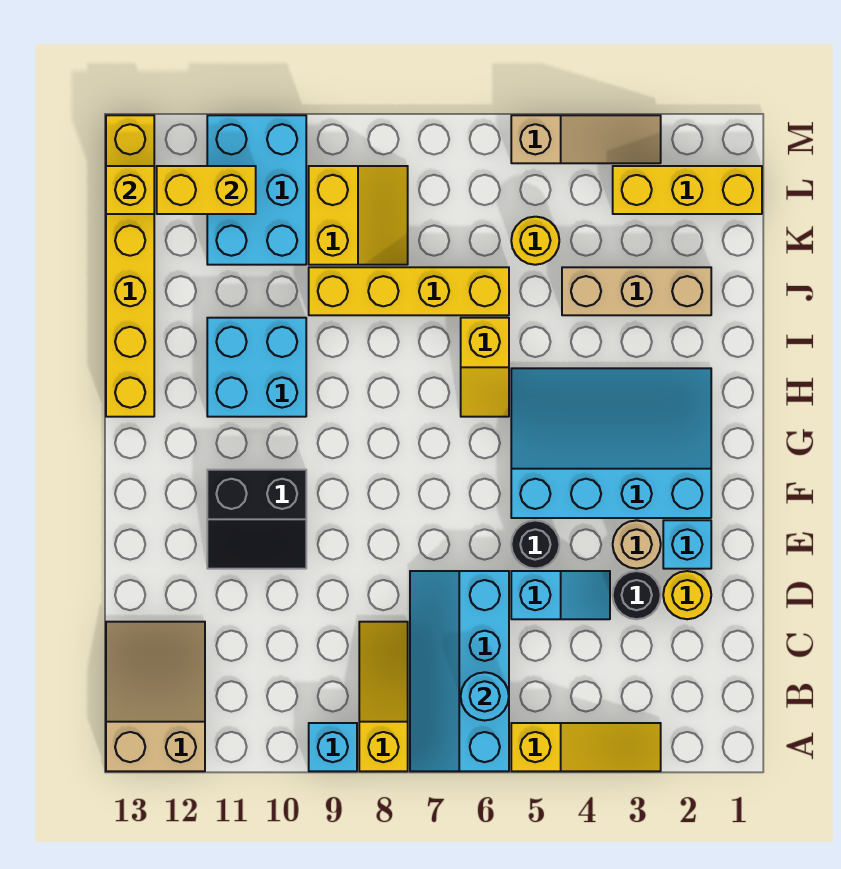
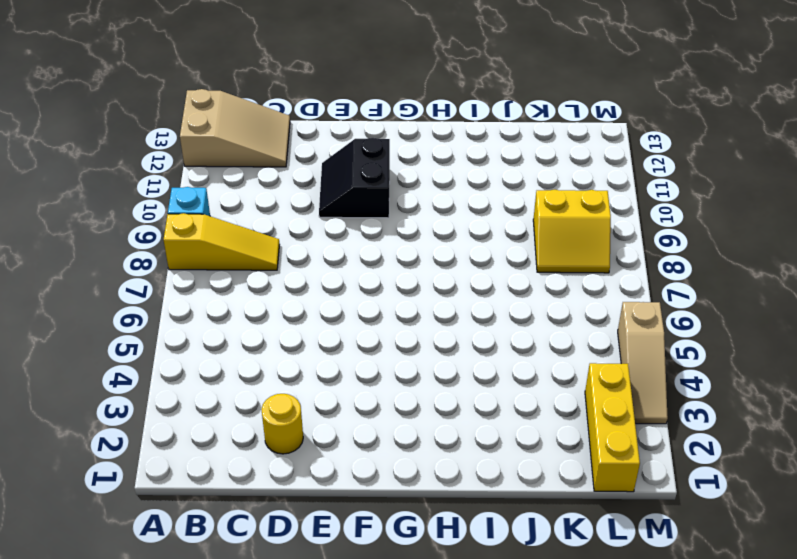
none -> yellow 1x3 slope [511,723,661,771]
none -> cyan 2x4 slope [410,571,509,771]
none -> black 1x1 round brick [613,571,661,619]

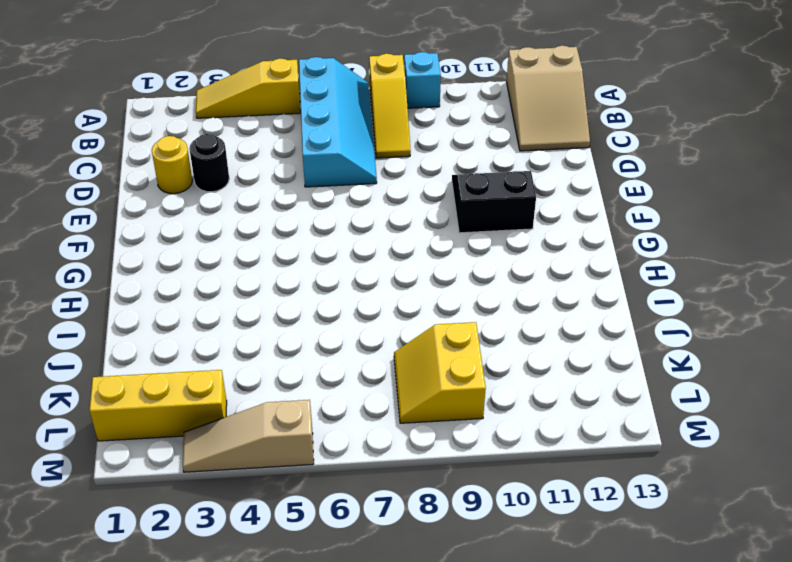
none -> cyan 1x2 slope [511,571,610,619]
none -> cyan 1x1 brick [663,520,711,569]
none -> tan 1x1 round brick [613,520,661,569]

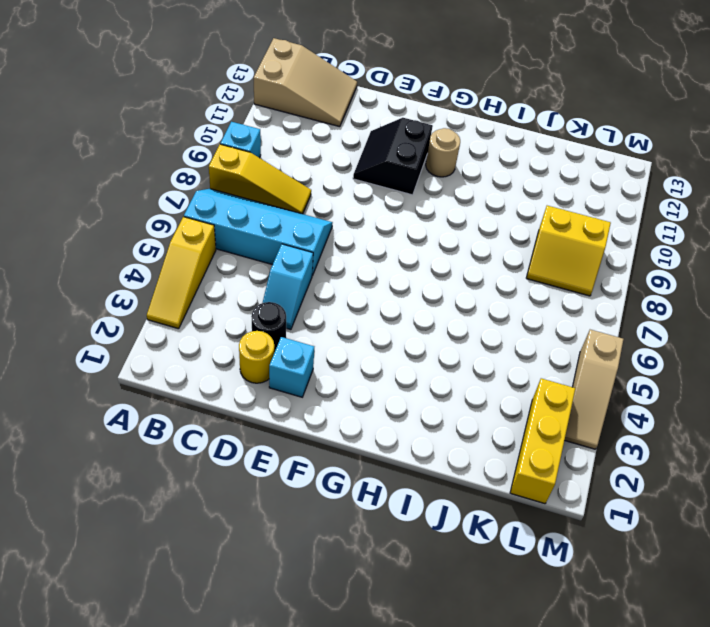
tan 1x1 round brick [426,128,460,177] -> tan 1x1 round brick moved to [613,520,661,569]
none -> black 1x1 round brick [511,520,559,569]
none -> cyan 3x4 slope [511,368,711,518]
none -> yellow 1x2 slope [461,318,509,417]

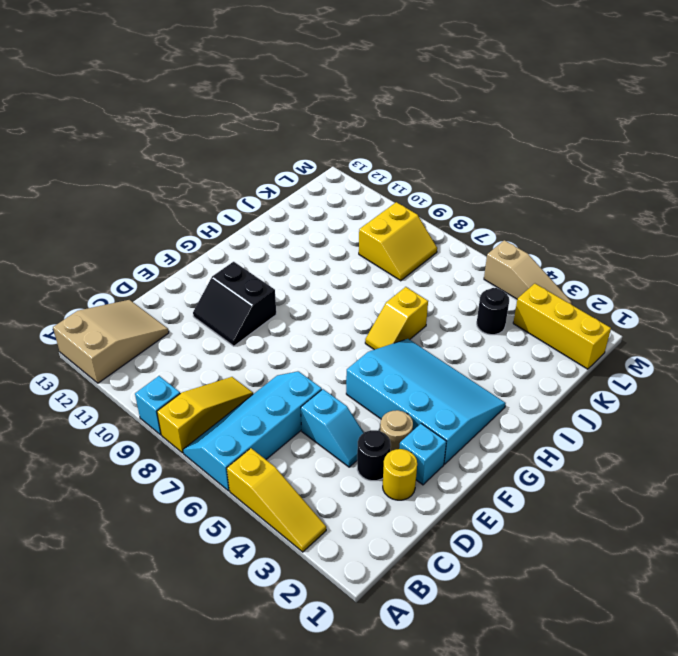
black 1x1 round brick [477,288,509,335] -> black 1x1 round brick moved to [511,520,559,569]
none -> cyan 2x2 brick [207,318,306,417]
none -> yellow 1x6 brick [106,115,154,417]
none -> tan 1x3 brick [562,267,711,315]

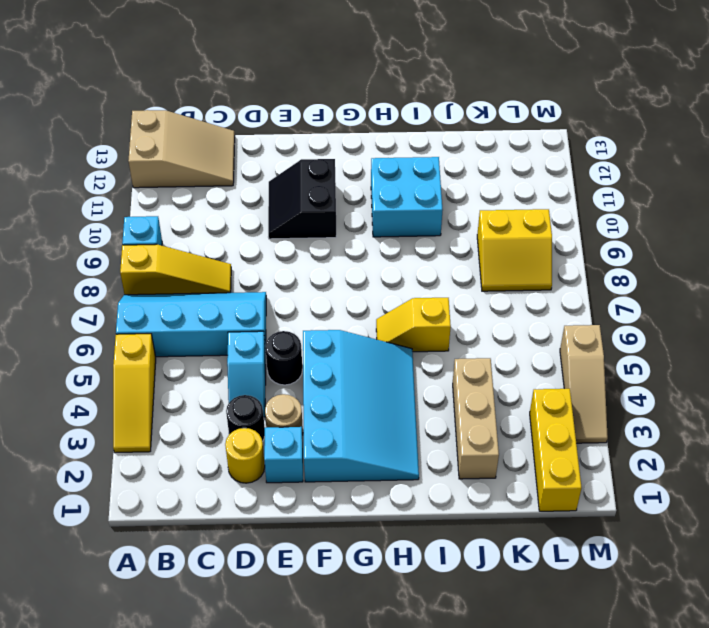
none -> yellow 1x6 brick [106,115,154,417]
none -> yellow 1x4 brick [309,267,509,315]
none -> yellow 1x1 round brick [511,217,559,265]

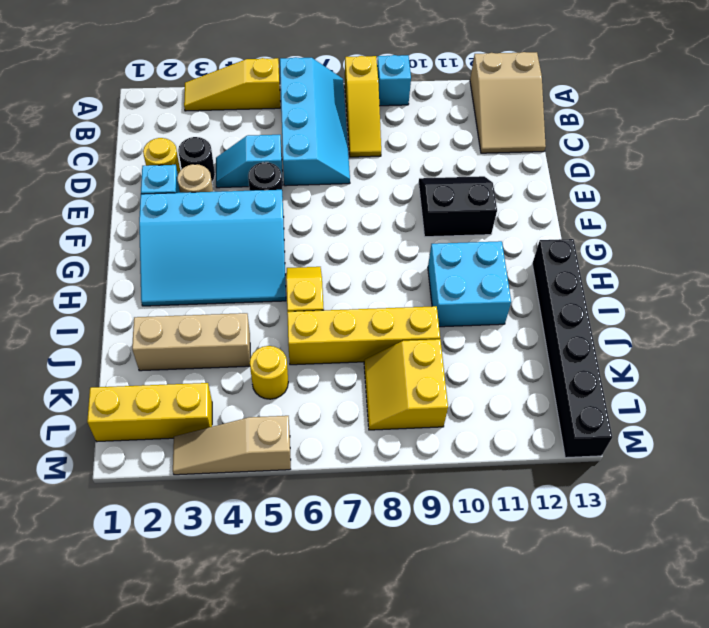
black 1x6 brick [532,239,612,458] -> yellow 1x6 brick [106,115,154,417]
none -> cyan 2x3 brick [207,115,306,265]
none -> cyan 1x1 round brick [461,672,509,721]
none -> yellow 1x2 brick [157,166,256,214]

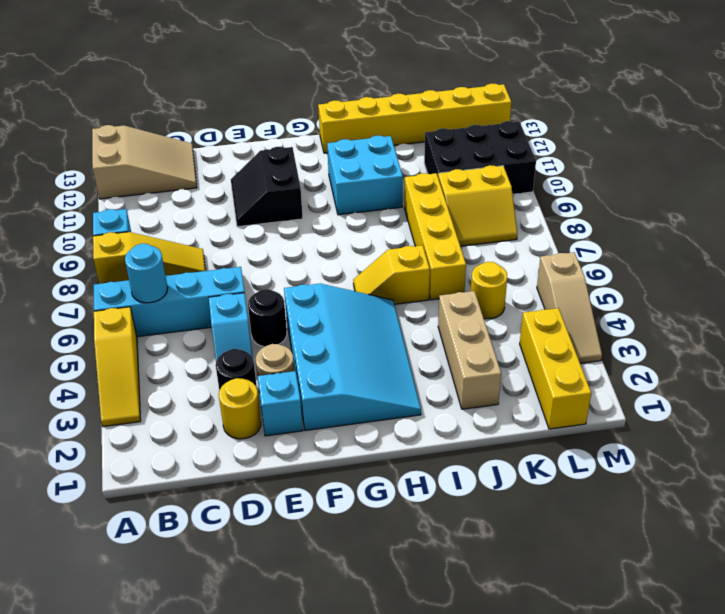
black 2x3 brick [424,121,536,194] -> cyan 2x3 brick [207,115,306,265]
none -> yellow 1x2 brick [157,166,256,214]
none -> yellow 1x1 brick [106,166,154,214]

